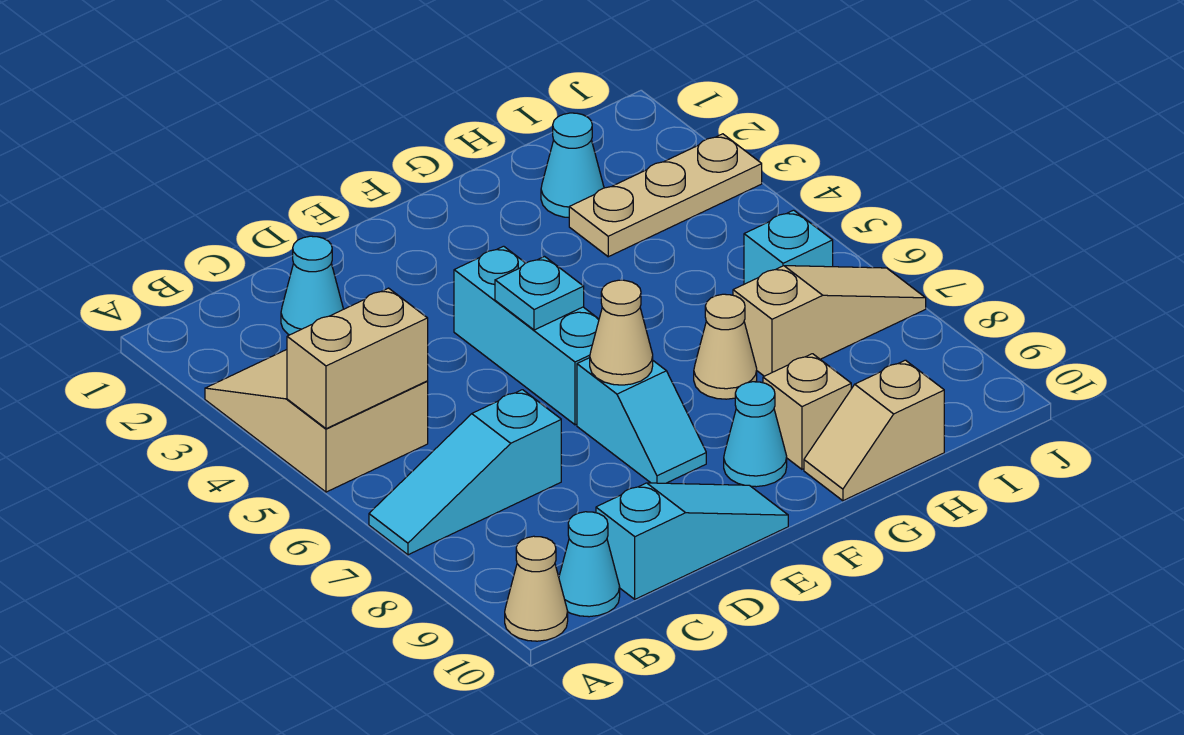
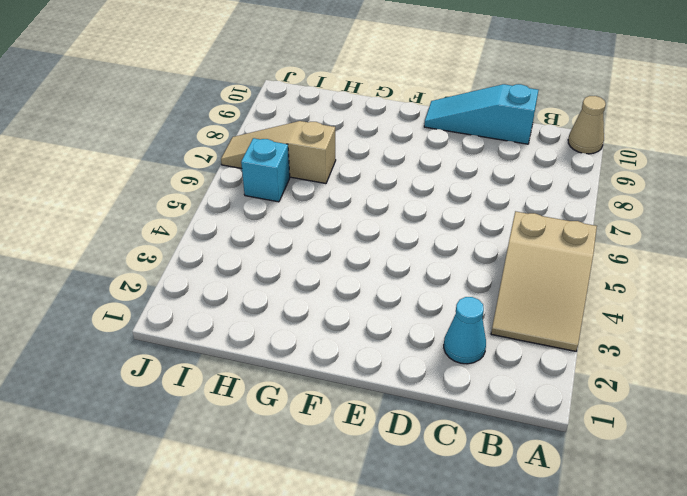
none -> cyan 1x3 slope [369,390,561,555]
none -> cyan 1x1 cone [559,512,620,617]
none -> cyan 1x3 brick [454,246,599,425]

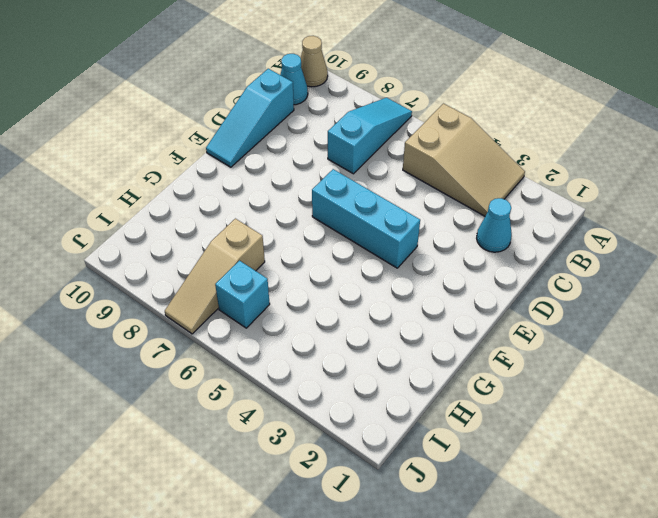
none -> cyan 1x2 slope [577,358,706,483]
none -> cyan 1x1 cone [724,382,787,487]
none -> tan 1x1 cone [694,294,757,399]

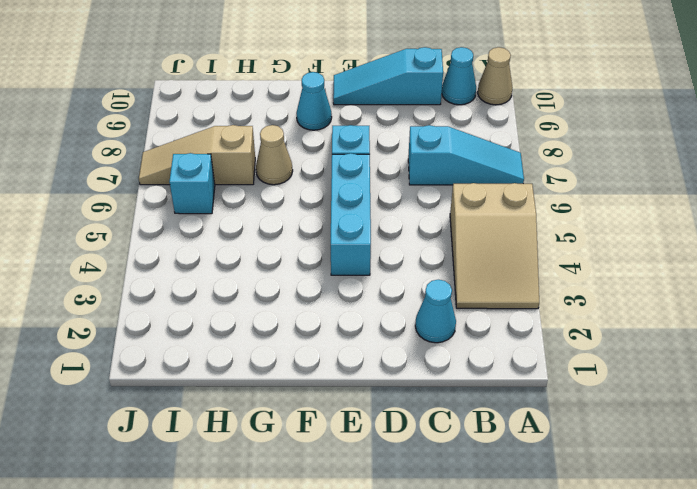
none -> tan 1x1 brick [763,354,851,469]
none -> tan 1x2 slope [804,360,944,501]
none -> cyan 1x1 cone [541,113,604,217]

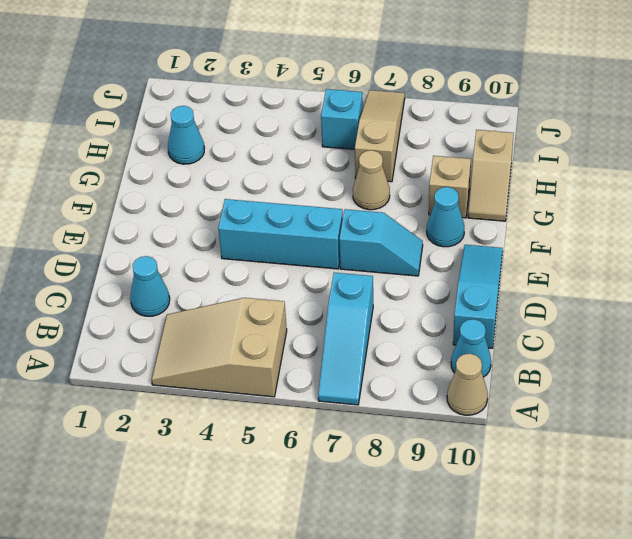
none -> tan 1x3 plate [569,134,762,257]
none -> tan 1x2 brick [287,288,428,429]
none -> cyan 1x1 plate [495,257,584,330]

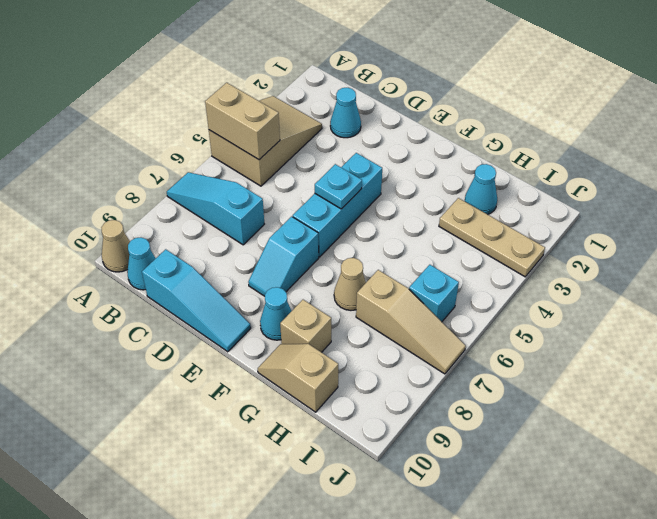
none -> tan 1x1 cone [590,280,653,385]

